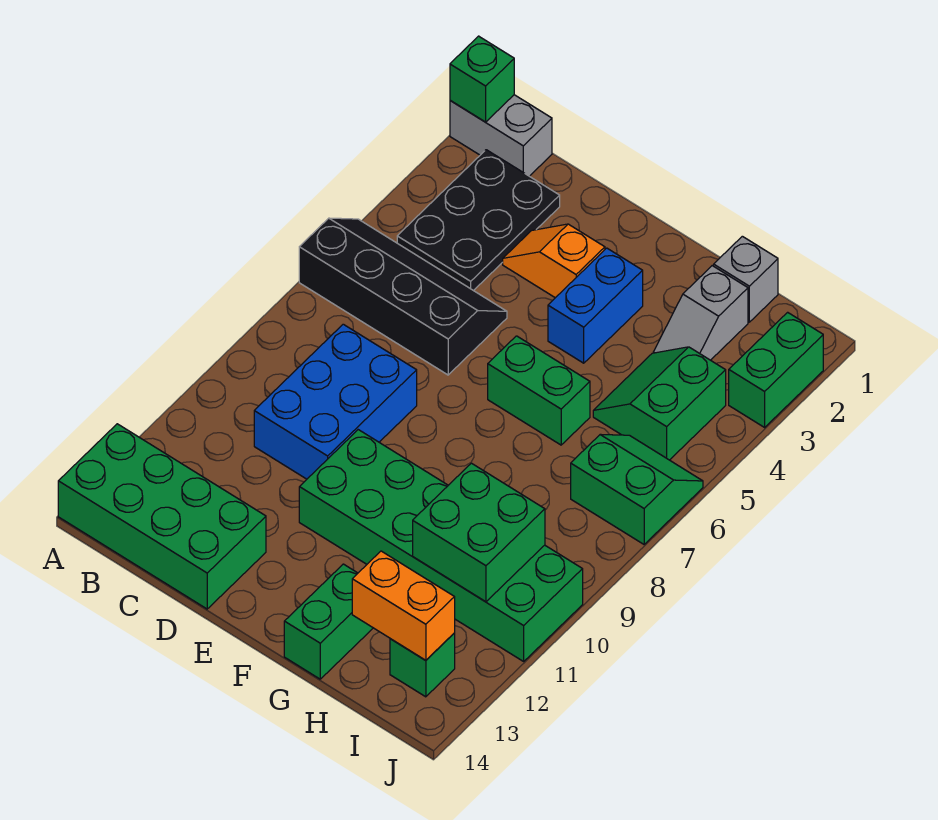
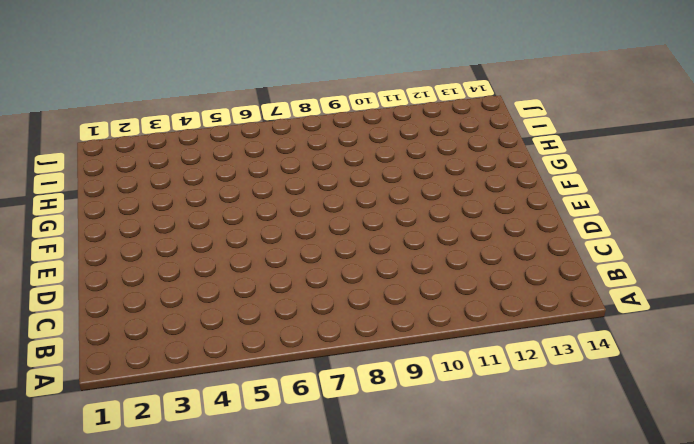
none -> grey 1x2 brick [450,95,552,176]
none -> black 2x4 slope [299,218,507,375]
none -> green 2x4 brick [58,424,266,609]

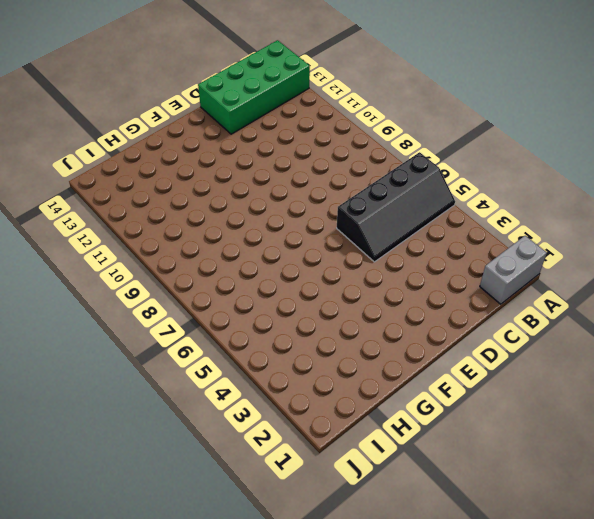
none -> black 2x3 plate [397,150,560,291]
none -> blue 2x3 brick [254,324,417,479]
none -> orange 1x2 slope [503,224,605,298]

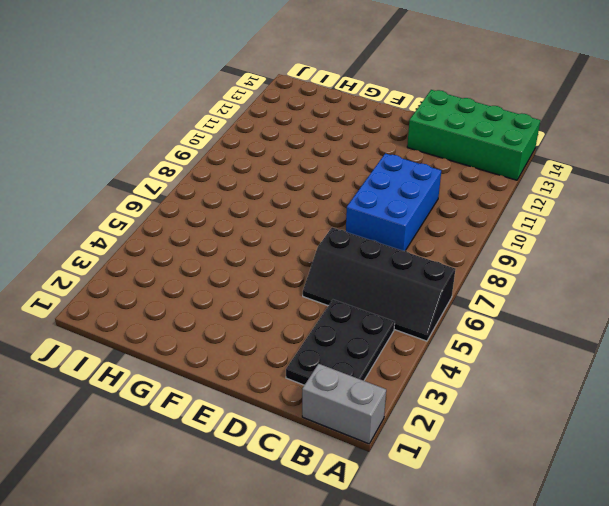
none -> orange 1x2 slope [503,224,605,298]
none -> green 2x6 brick [299,430,583,661]
none -> blue 1x2 brick [548,248,643,363]

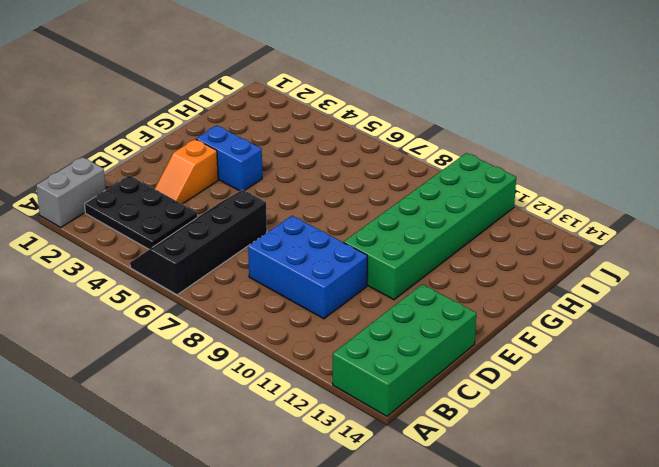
none -> green 1x2 brick [488,336,590,445]
none -> green 1x2 brick [284,564,373,679]
none -> grey 1x1 brick [714,236,778,322]

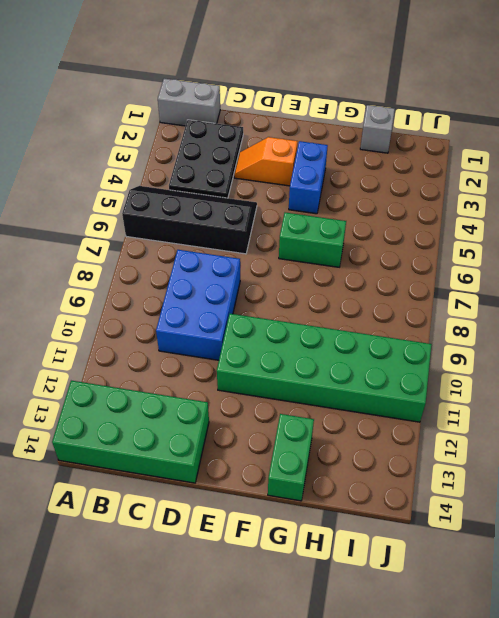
none -> grey 1x2 slope [653,266,748,360]
none -> green 2x2 slope [593,347,726,460]
none -> green 2x2 slope [571,434,703,544]

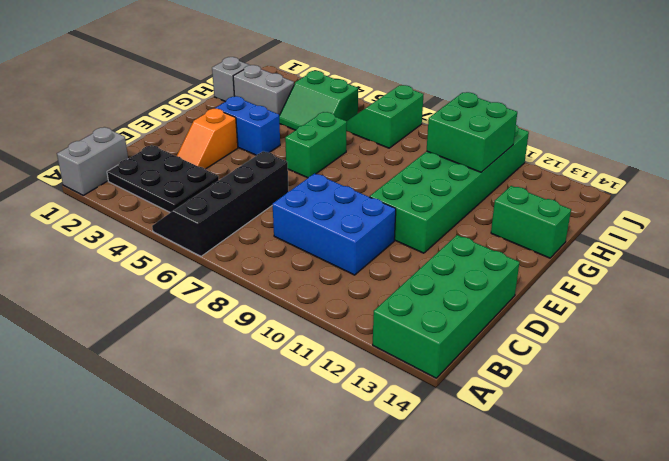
grey 1x2 brick [233,65,294,115] -> grey 1x2 slope [653,266,748,360]
none -> green 1x1 brick [390,633,455,697]
none -> green 1x2 brick [729,312,823,427]
none -> green 1x1 brick [450,36,514,122]

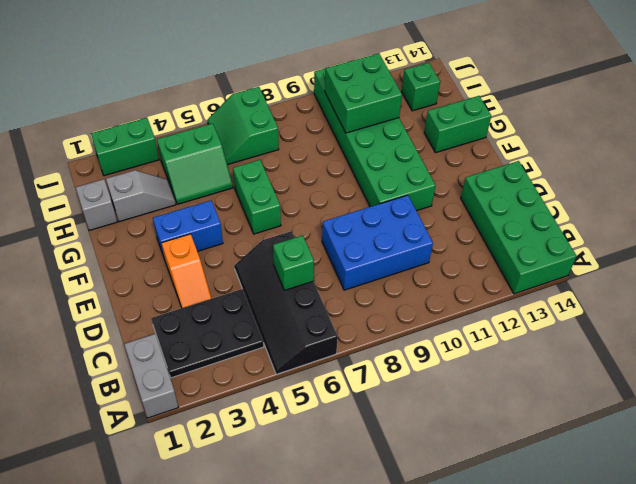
green 1x1 brick [273,236,314,290] -> green 1x1 brick moved to [450,36,514,122]
none -> orange 1x2 brick [352,551,455,660]

